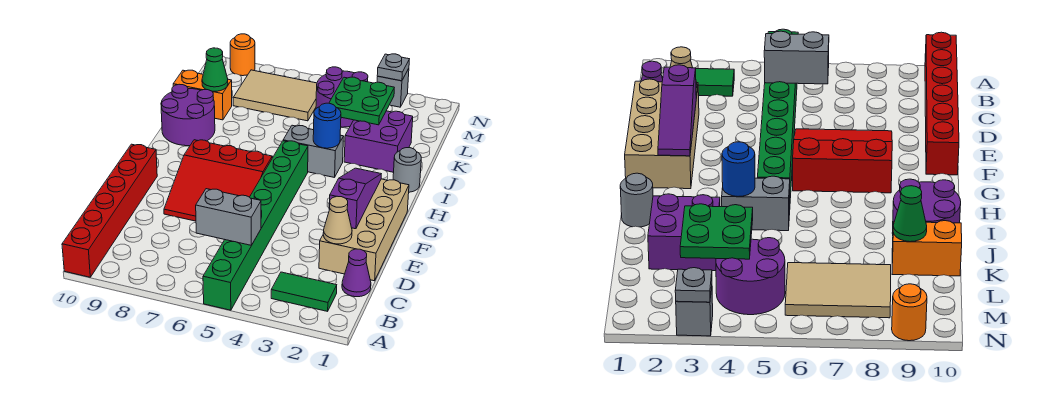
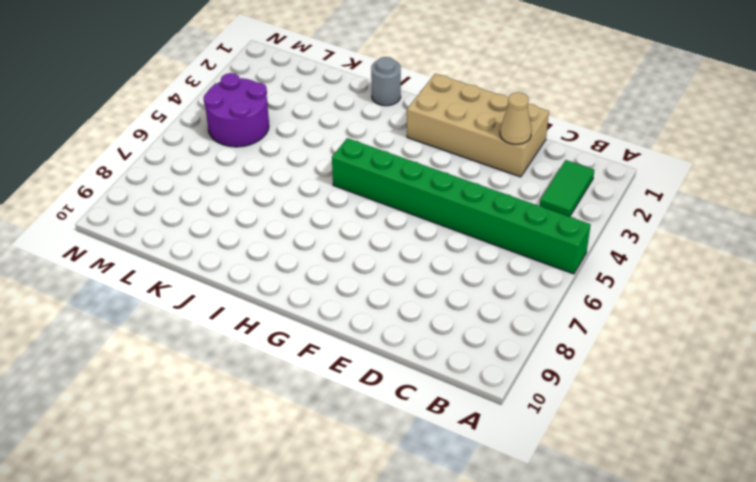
none -> red 1x6 brick [62,144,157,277]
none -> purple 1x1 cone [342,249,371,297]
none -> red 3x3 slope [164,140,272,221]

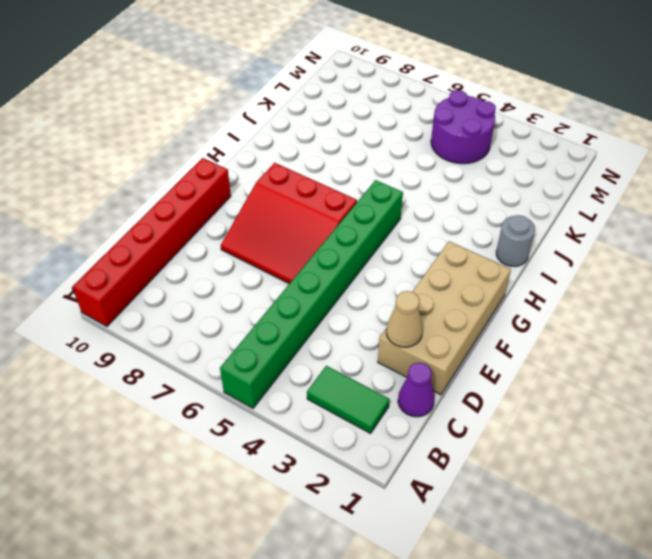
none -> grey 1x2 brick [283,125,344,178]
none -> purple 2x2 round brick [161,84,215,146]
none -> purple 2x2 brick [344,111,413,172]

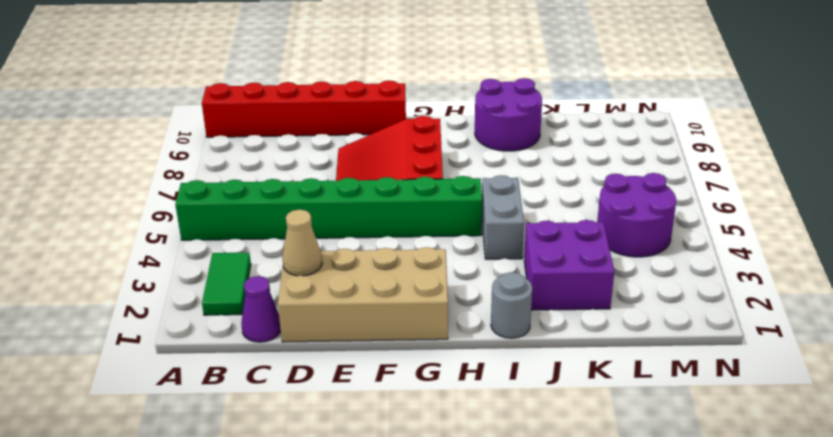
none -> orange 1x2 brick [173,70,232,120]
none -> tan 2x3 tile [233,70,317,121]
none -> grey 1x1 brick [377,68,409,107]

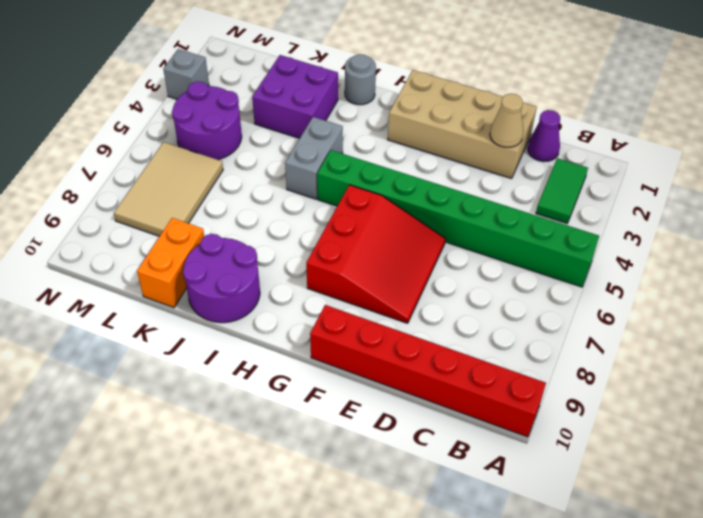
none -> orange 1x1 round brick [230,34,255,76]
none -> grey 1x2 brick [196,189,261,245]
none -> purple 1x3 slope [329,168,381,229]

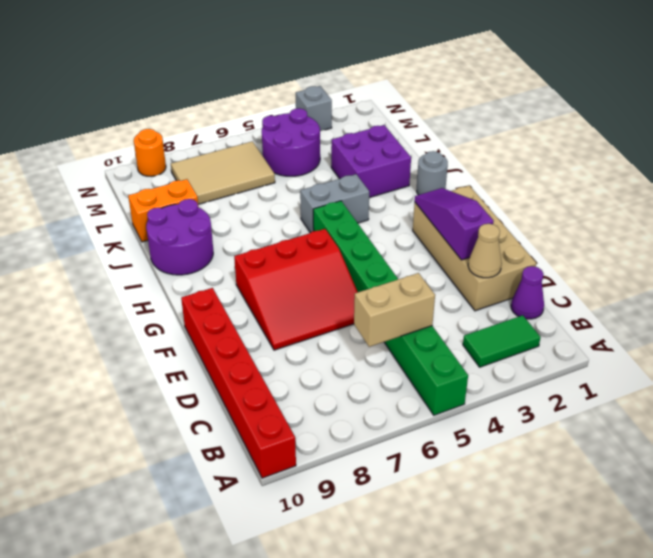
tan 1x2 brick [354,273,435,347] -> grey 1x2 brick [196,189,261,245]
none -> blue 1x1 round brick [313,103,341,148]
none -> green 2x2 plate [329,77,394,125]
none -> green 1x1 cone [202,48,228,91]

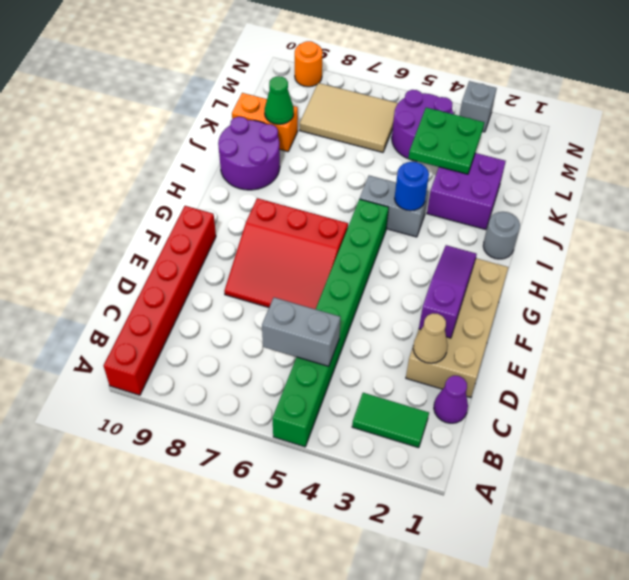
none -> grey 1x1 plate [377,54,409,81]

